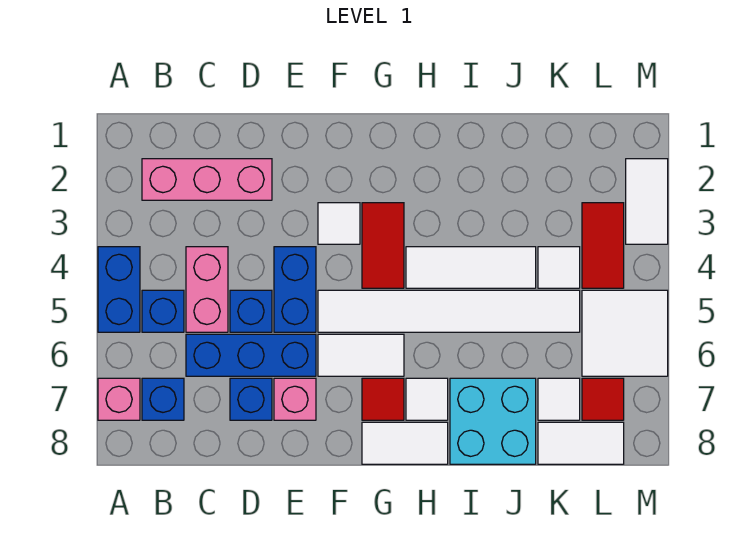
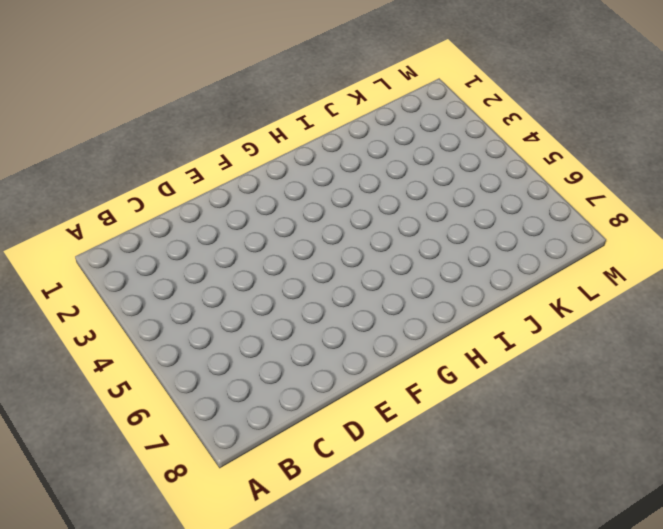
none -> blue 1x2 brick [98,247,140,332]
none -> pink 1x1 brick [98,378,140,420]
none -> pink 1x3 brick [142,159,272,200]

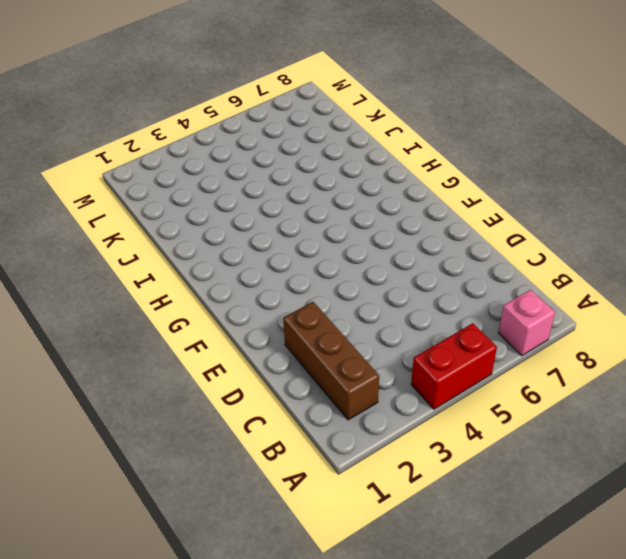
red 1x2 brick [411,323,497,409] -> blue 1x2 brick [98,247,140,332]
brown 1x3 brick [283,302,379,420] -> pink 1x3 brick [142,159,272,200]
none -> blue 1x1 brick [142,290,184,332]
none -> blue 1x1 brick [142,378,184,420]
none -> pink 1x2 brick [186,247,228,332]

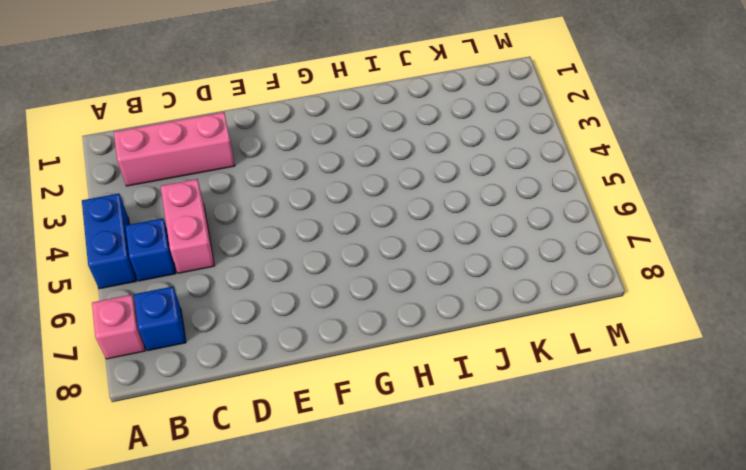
none -> blue 1x3 brick [186,334,316,376]
none -> blue 1x1 brick [230,290,272,332]
none -> blue 1x1 brick [230,378,272,420]

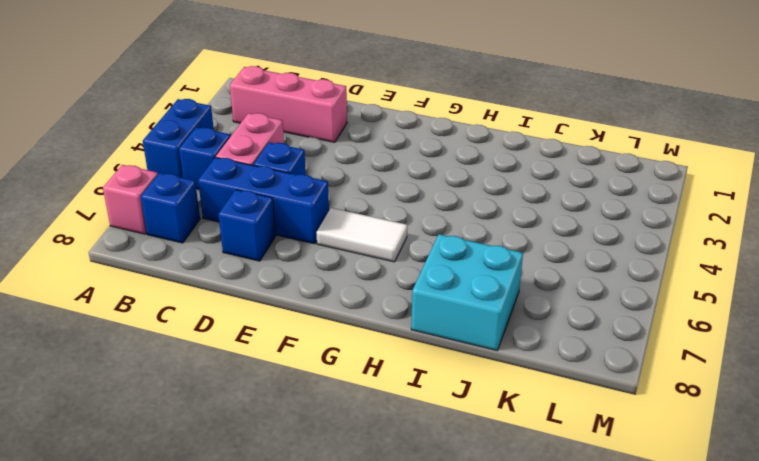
none -> blue 1x2 brick [274,247,316,332]
none -> pink 1x1 brick [274,378,316,420]
none -> white 1x1 tile [318,203,360,244]

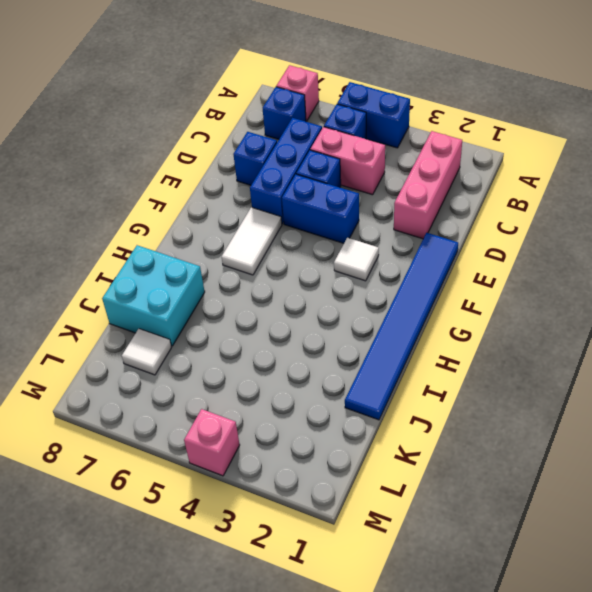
blue 1x6 tile [345,233,458,420] -> none
pink 1x1 brick [184,409,240,476] -> pink 1x1 brick moved to [274,378,316,420]
none -> white 1x6 tile [318,290,580,332]
none -> red 1x2 tile [362,203,404,288]
none -> red 1x1 tile [362,378,404,420]

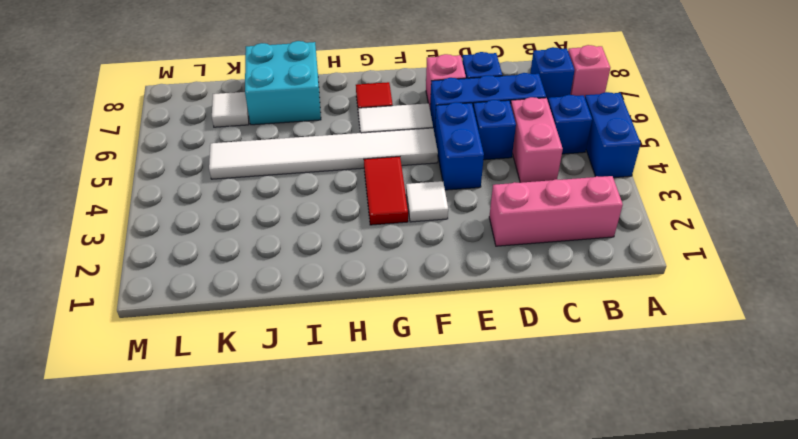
none -> white 1x2 tile [362,422,448,464]
none -> white 1x3 tile [406,247,536,288]
none -> white 1x1 tile [406,378,448,420]

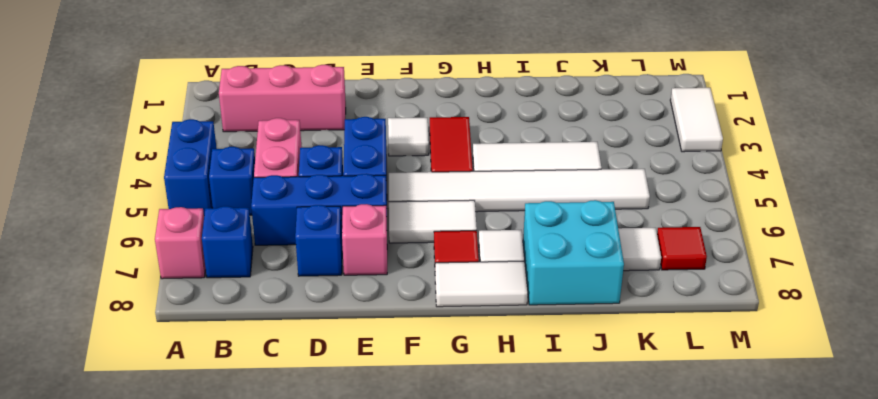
none -> white 1x1 tile [538,247,580,288]
none -> white 1x2 tile [538,422,624,464]
none -> red 1x2 tile [582,203,624,288]

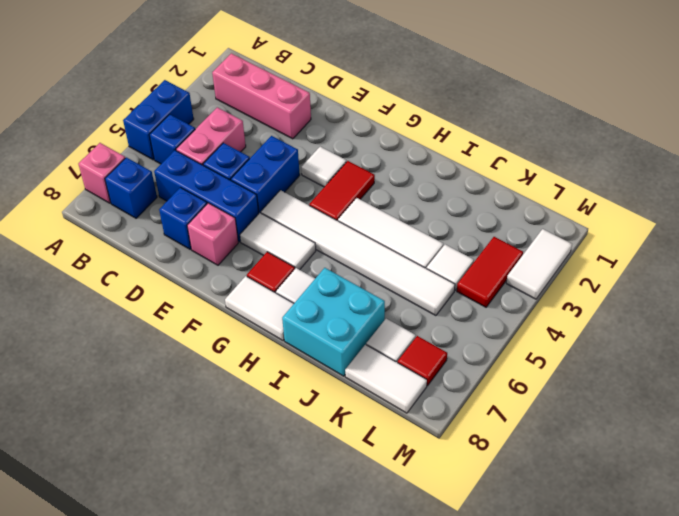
none -> white 2x2 tile [582,290,668,376]

